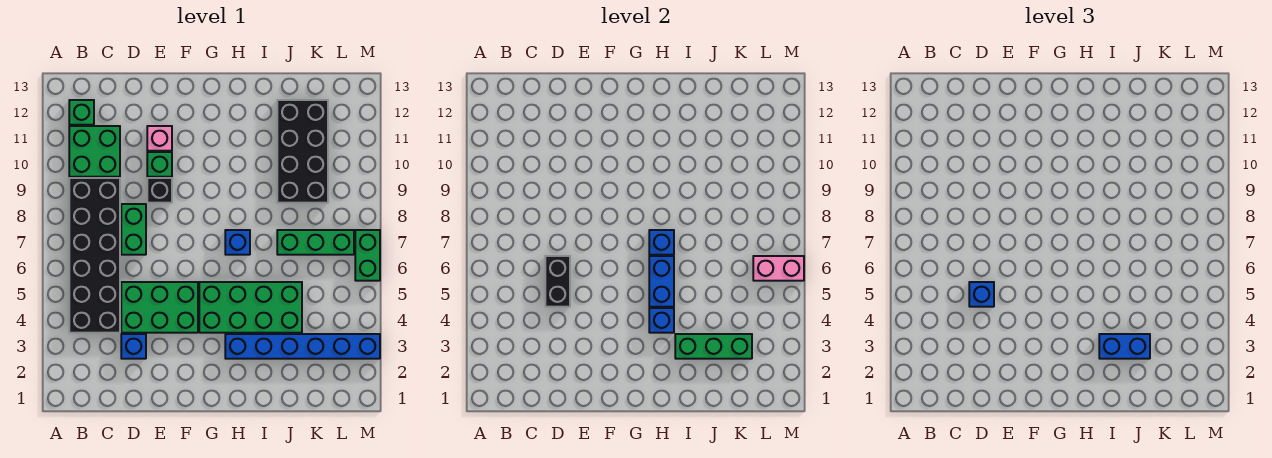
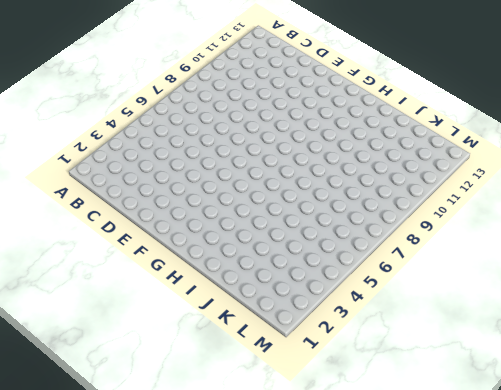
none -> black 2x6 brick [69,178,120,333]
none -> green 2x2 brick [69,126,120,177]
none -> green 1x1 brick [69,100,94,125]

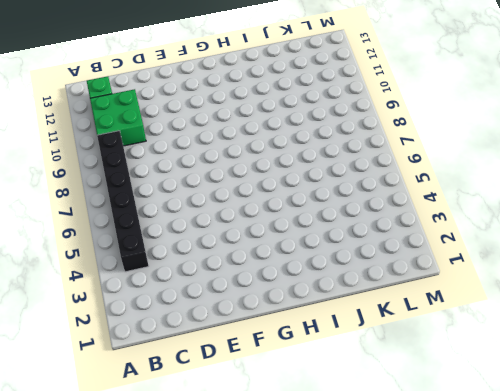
black 1x6 brick [97,131,148,272] -> black 2x6 brick [69,178,120,333]
none -> blue 1x1 brick [121,334,146,359]
none -> green 2x3 brick [121,282,198,333]
none -> green 1x2 brick [121,204,146,255]

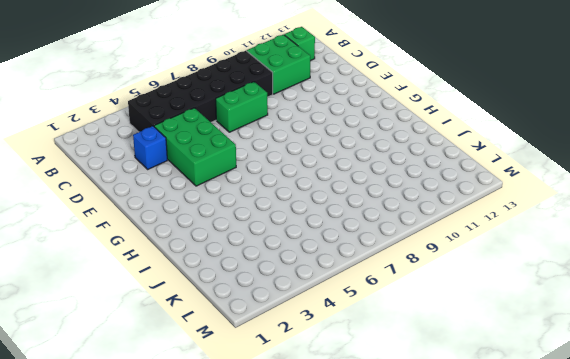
none -> black 1x1 brick [147,178,172,203]
none -> green 1x1 brick [147,152,172,177]
none -> pink 1x1 brick [147,126,172,151]

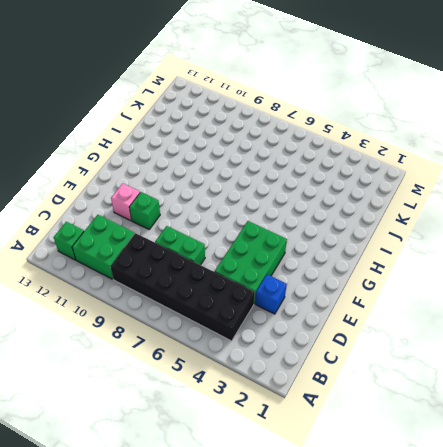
none -> black 1x1 brick [147,178,172,203]
none -> green 2x4 brick [199,282,302,333]
none -> blue 1x6 brick [225,334,380,359]

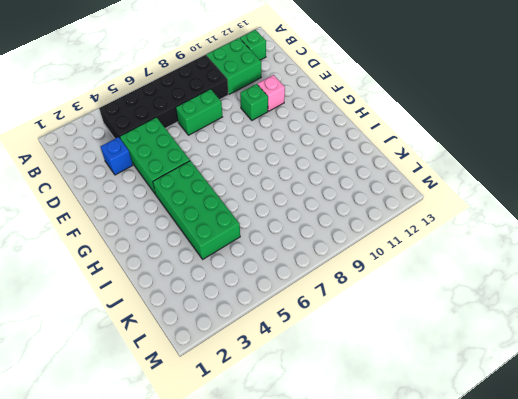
none -> black 1x1 brick [147,178,172,203]
none -> blue 1x6 brick [225,334,380,359]
none -> blue 1x1 brick [225,230,250,255]

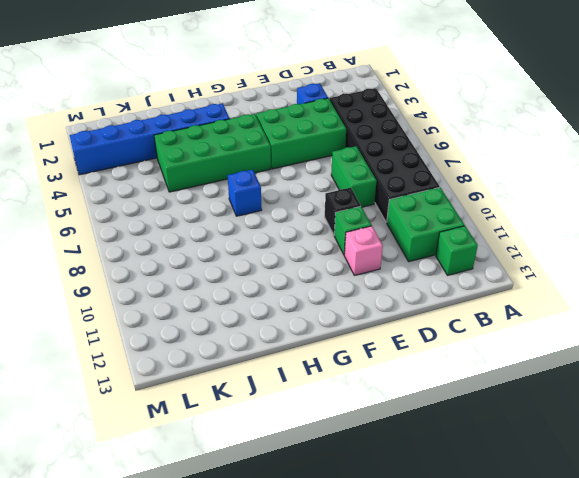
none -> green 1x3 brick [277,230,354,255]
none -> black 2x4 brick [277,100,328,203]
none -> green 1x2 brick [355,230,380,281]

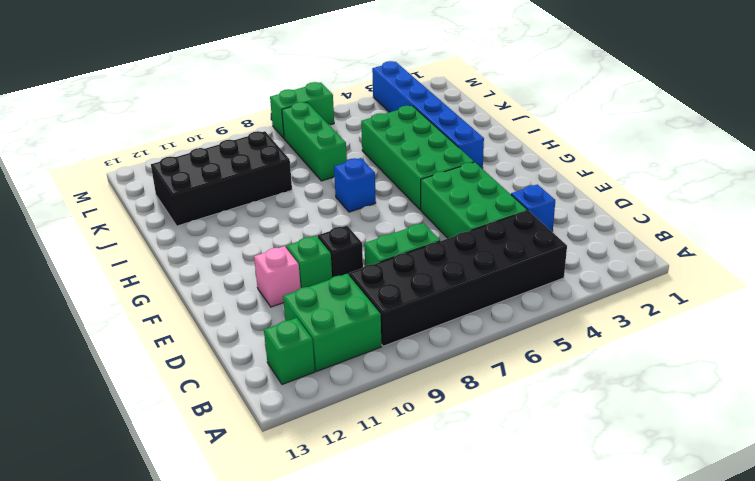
none -> black 1x2 brick [545,256,570,307]
none -> blue 1x1 brick [649,308,674,333]
none -> blue 1x2 brick [649,256,674,307]

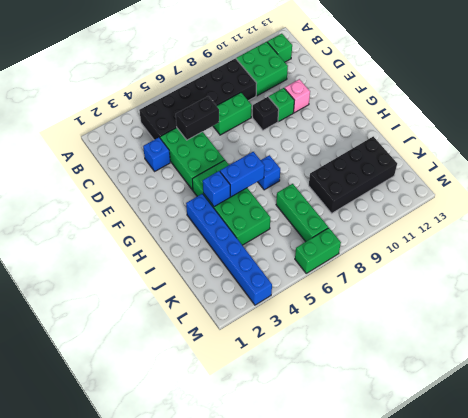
none -> blue 1x1 brick [649,230,674,255]
none -> green 1x3 brick [675,334,752,359]
none -> pink 1x2 brick [753,256,804,281]

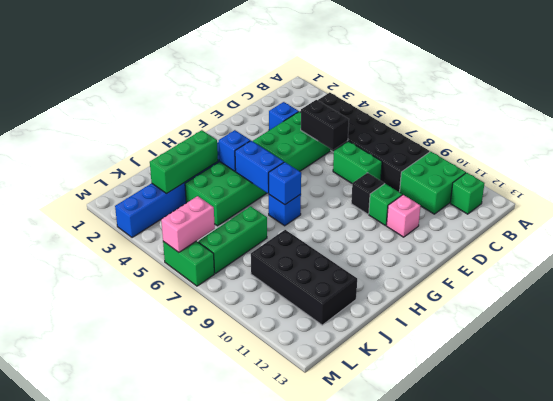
none -> blue 1x1 brick [969,282,994,307]
none -> blue 1x2 brick [1099,334,1150,359]

